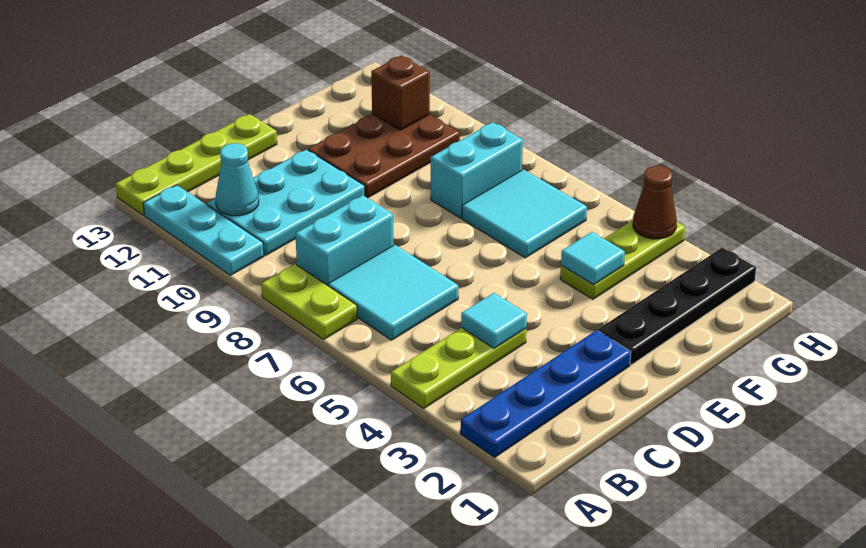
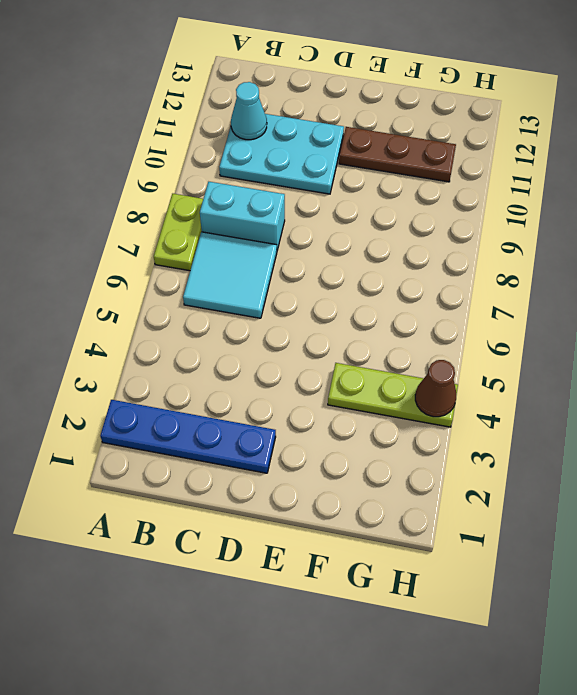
brown 1x3 plate [339,127,456,182] -> brown 2x3 plate [308,114,460,198]
none -> lime 1x3 plate [391,328,526,408]
none -> cyan 1x3 plate [143,185,264,275]
none -> lime 1x4 plate [116,114,277,215]

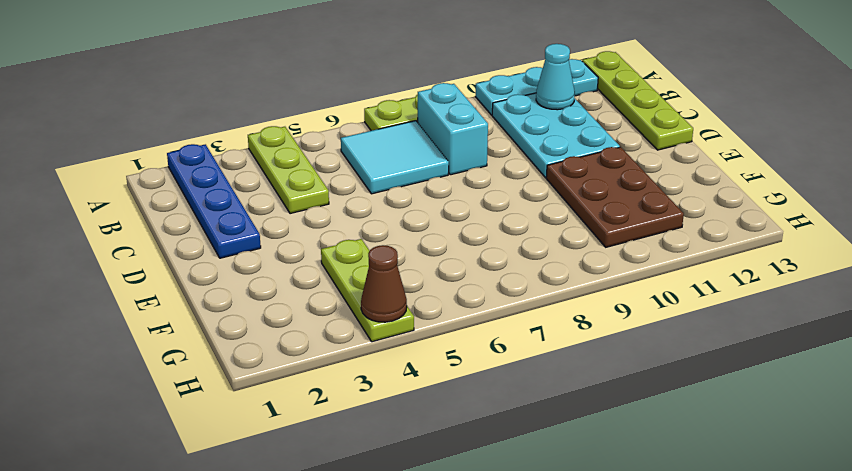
none -> black 1x4 plate [598,248,756,365]
none -> cyan 2x2 tile [462,170,587,258]
none -> cyan 1x2 brick [431,122,523,218]

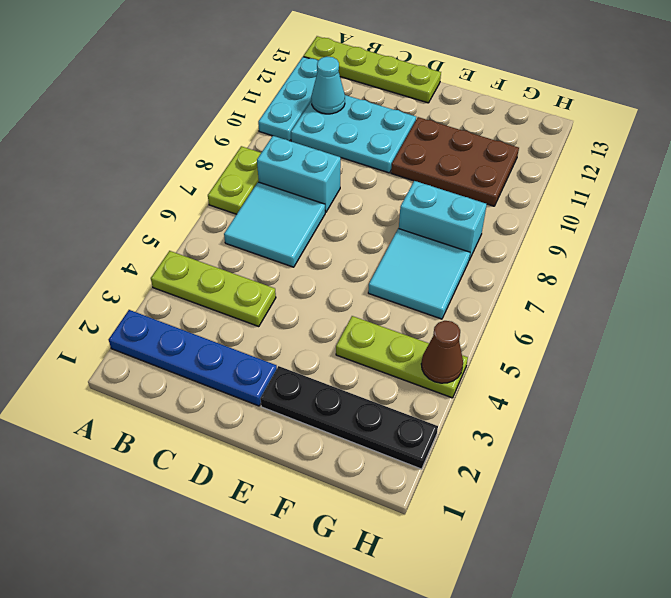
none -> cyan 1x1 tile [461,293,527,348]
none -> cyan 1x1 tile [561,232,625,285]
none -> brown 1x1 brick [371,56,430,130]

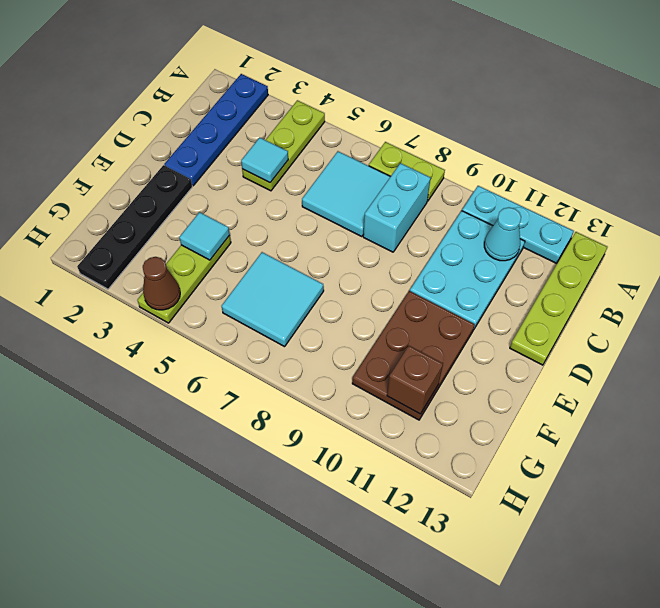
none -> cyan 1x2 brick [431,122,523,218]

